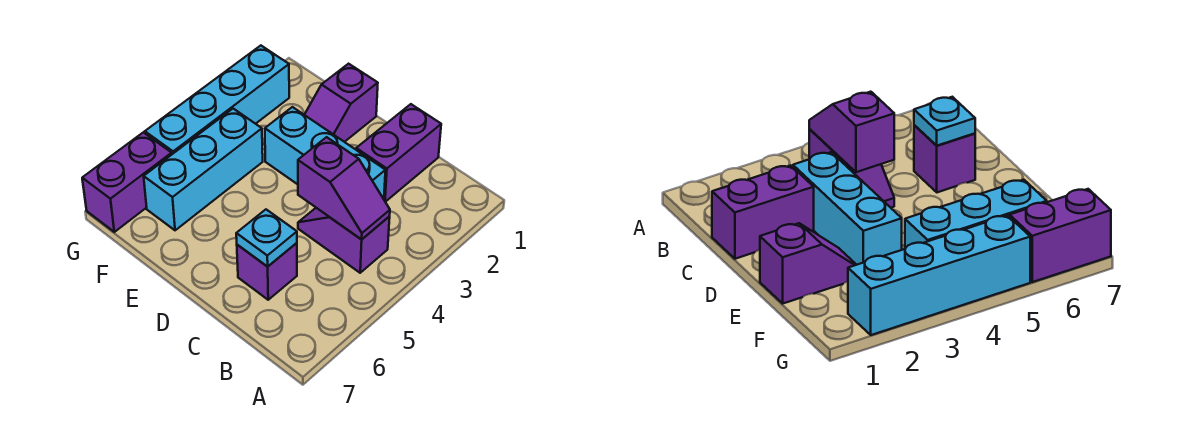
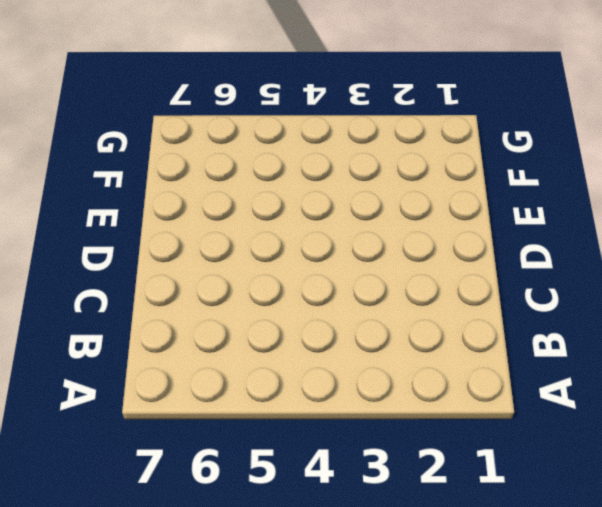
none -> purple 1x2 slope [298,208,390,273]
none -> purple 1x2 brick [356,104,441,202]

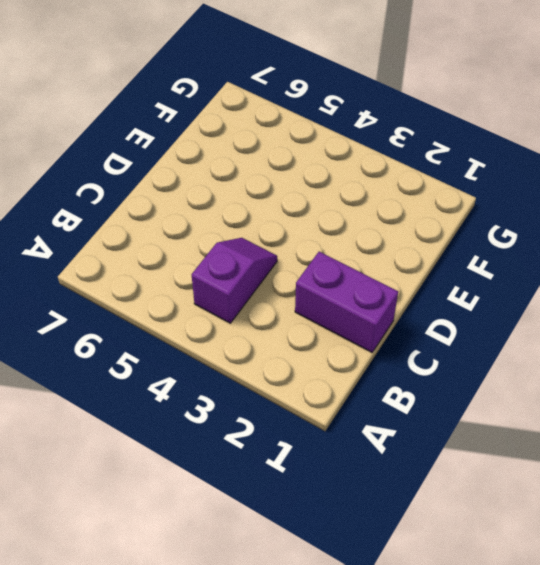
none -> cyan 1x3 brick [265,107,386,199]
none -> purple 1x1 brick [237,243,297,300]

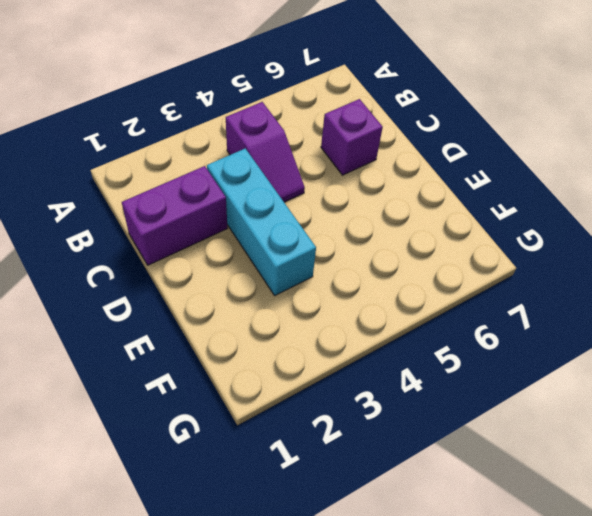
none -> purple 1x2 slope [305,64,378,142]
none -> cyan 1x3 brick [144,109,263,230]

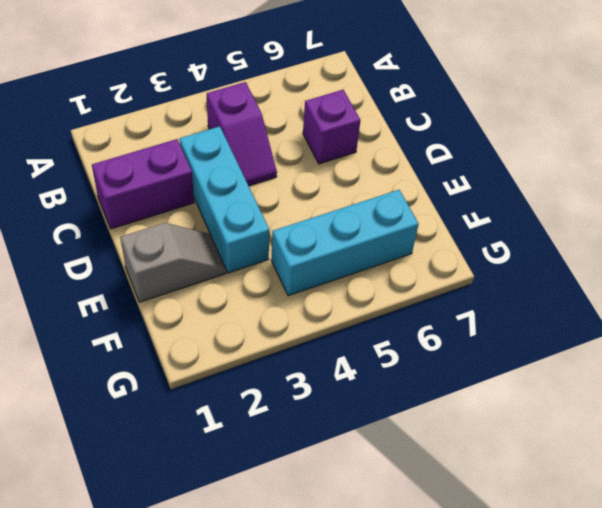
grey 1x2 slope [120,223,226,302] -> purple 1x2 slope [305,64,378,142]
none -> cyan 1x4 brick [145,46,289,154]
none -> purple 1x2 brick [82,132,172,232]

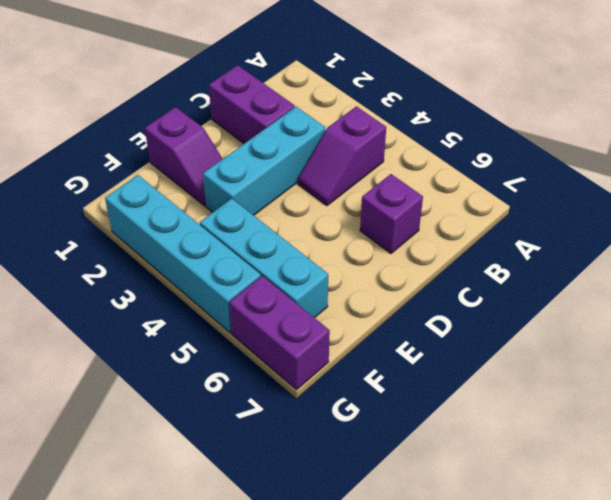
none -> purple 1x2 slope [298,137,390,240]
none -> cyan 1x1 plate [236,210,297,267]

